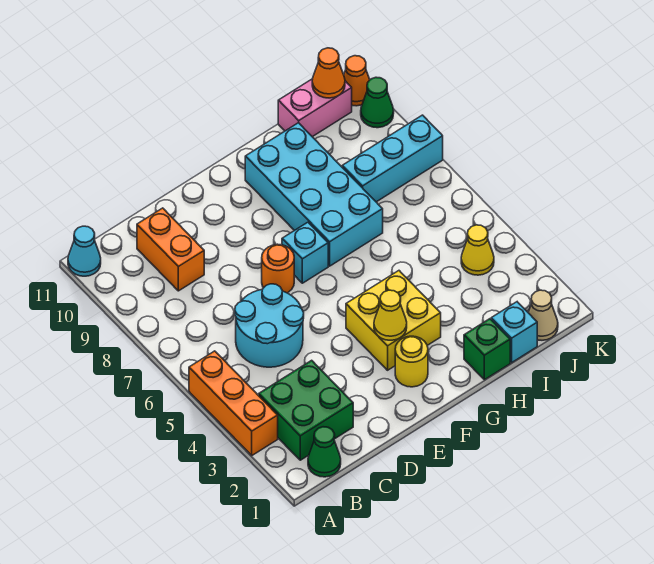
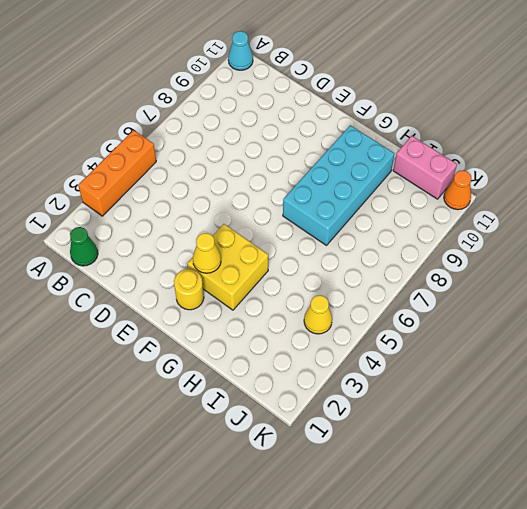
none -> green 2x2 brick [259,360,353,460]
none -> cyan 2x2 round brick [235,284,304,367]
none -> orange 1x2 brick [137,208,204,291]

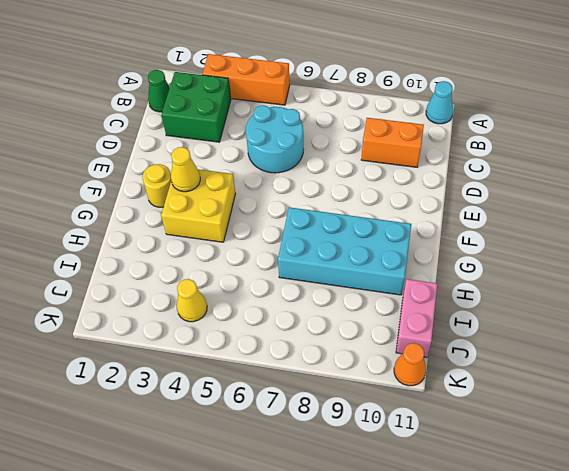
none -> orange 1x1 round brick [262,244,294,293]
none -> cyan 1x1 brick [282,222,328,283]
none -> green 1x1 brick [464,319,510,380]

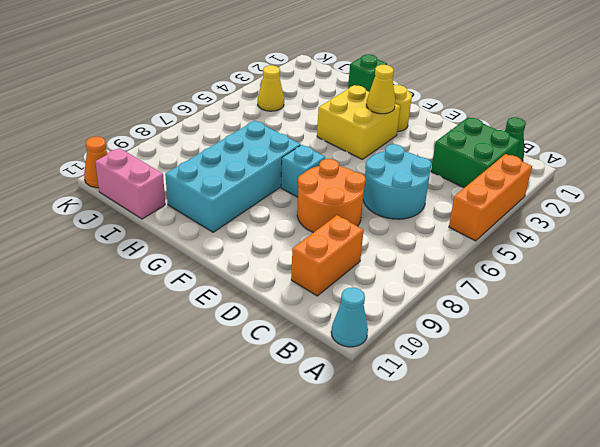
orange 2x2 round brick [297,159,366,233] -> orange 1x1 round brick [262,244,294,293]
none -> cyan 1x1 brick [491,302,537,363]
none -> cyan 1x3 brick [342,115,443,202]
none -> tan 1x1 cone [528,290,558,340]

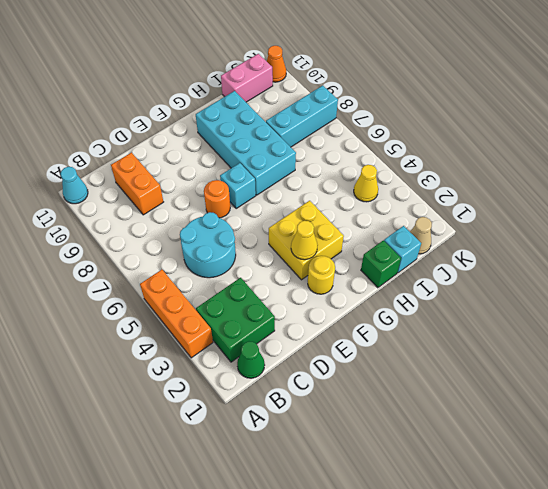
none -> green 1x1 cone [361,77,394,128]
none -> orange 1x1 cone [312,48,345,98]

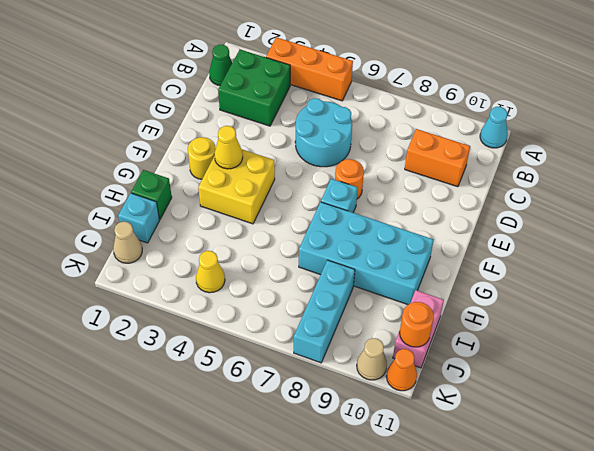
orange 1x1 round brick [400,302,434,347] -> orange 1x1 cone [312,48,345,98]
tan 1x1 cone [357,338,387,380] -> green 1x1 cone [361,77,394,128]

